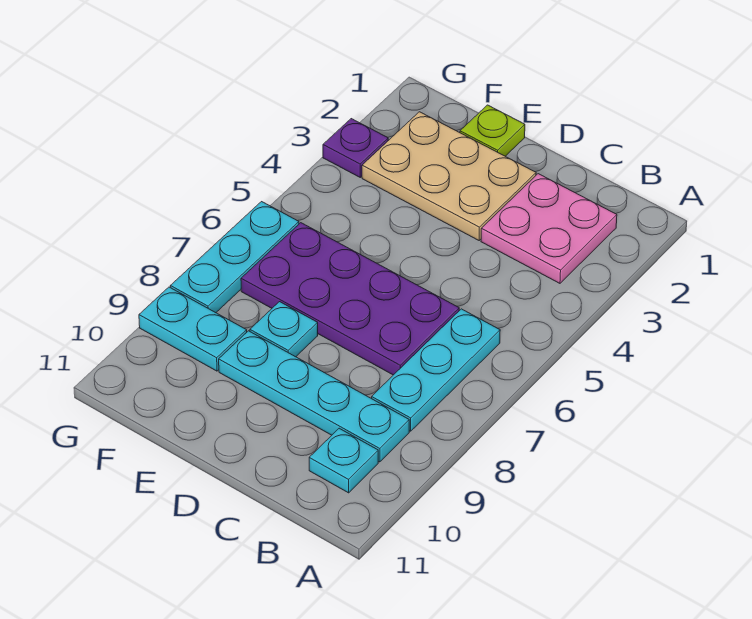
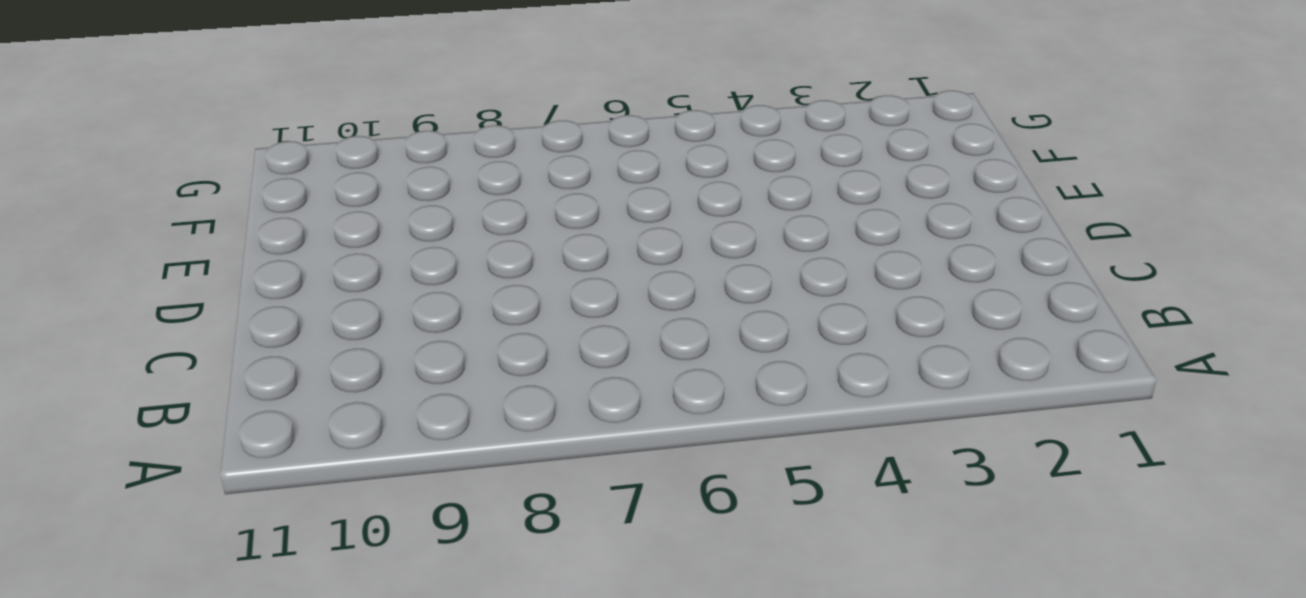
none -> pink 2x2 plate [481,174,617,283]
none -> cyan 1x3 plate [372,309,500,431]

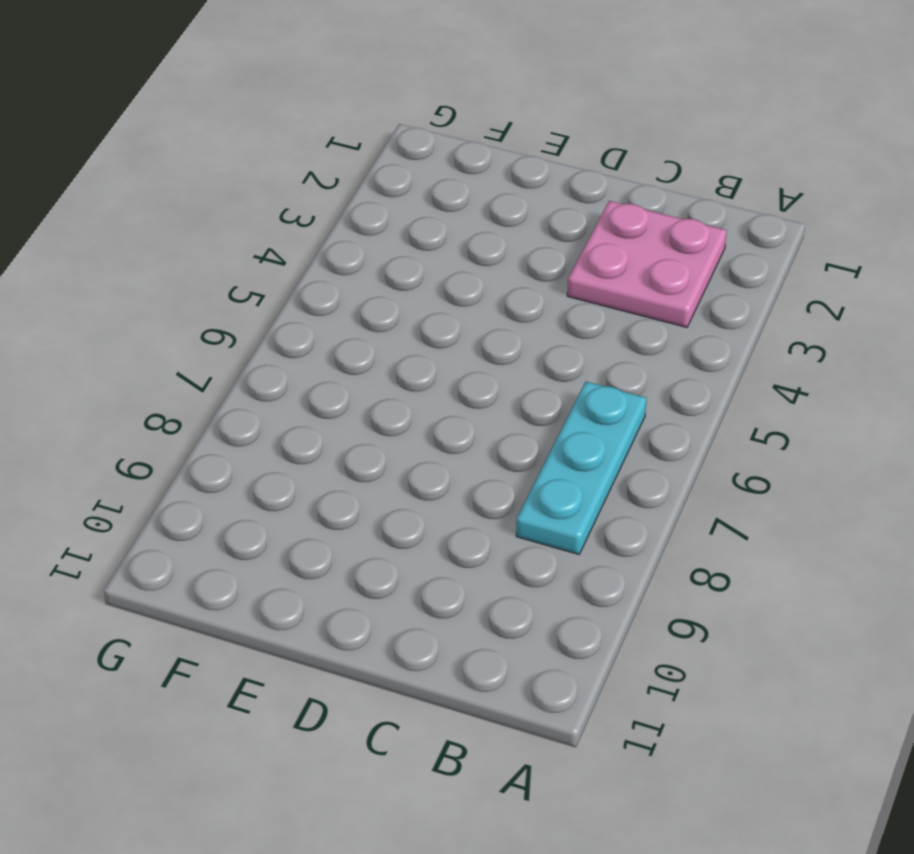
none -> cyan 1x4 plate [219,331,409,462]
none -> cyan 1x1 plate [309,428,378,493]

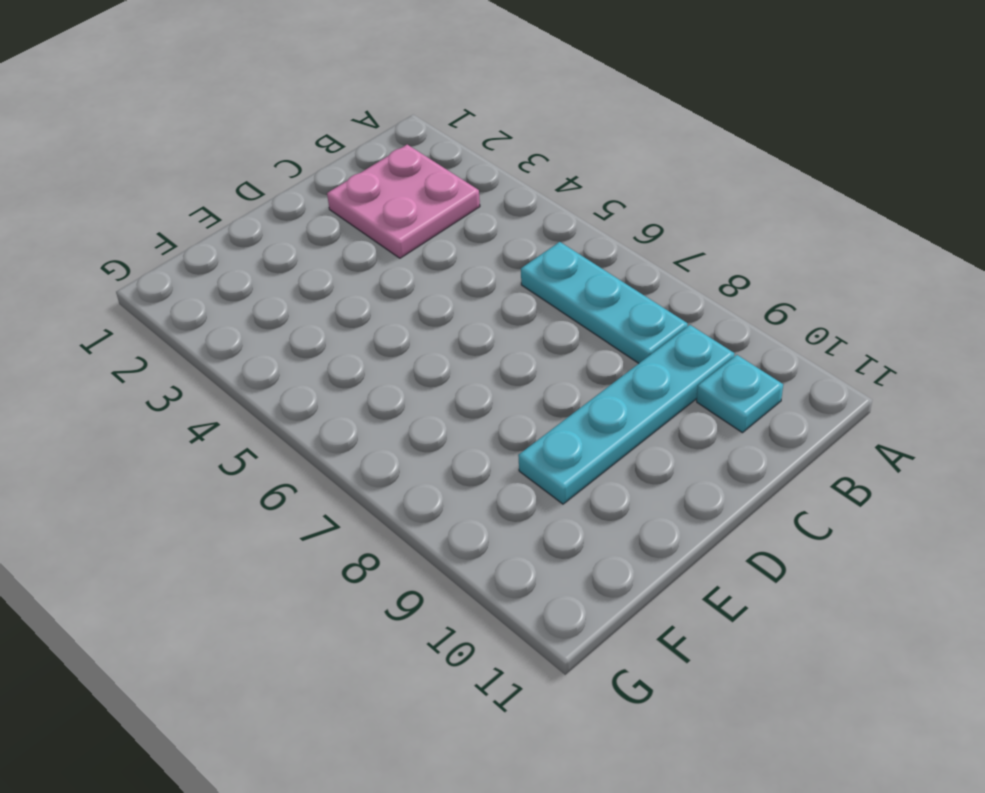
none -> purple 2x4 plate [241,223,459,375]
none -> tan 2x3 plate [362,112,536,240]

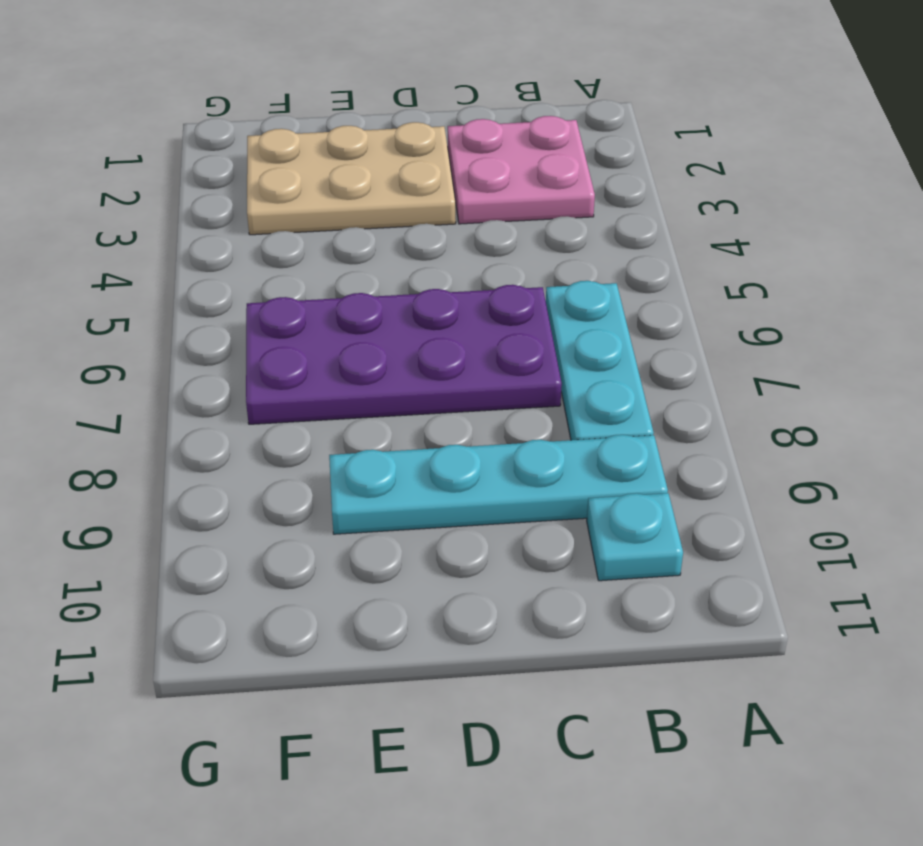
none -> lime 1x1 plate [460,105,525,156]
none -> cyan 1x1 plate [250,302,318,357]

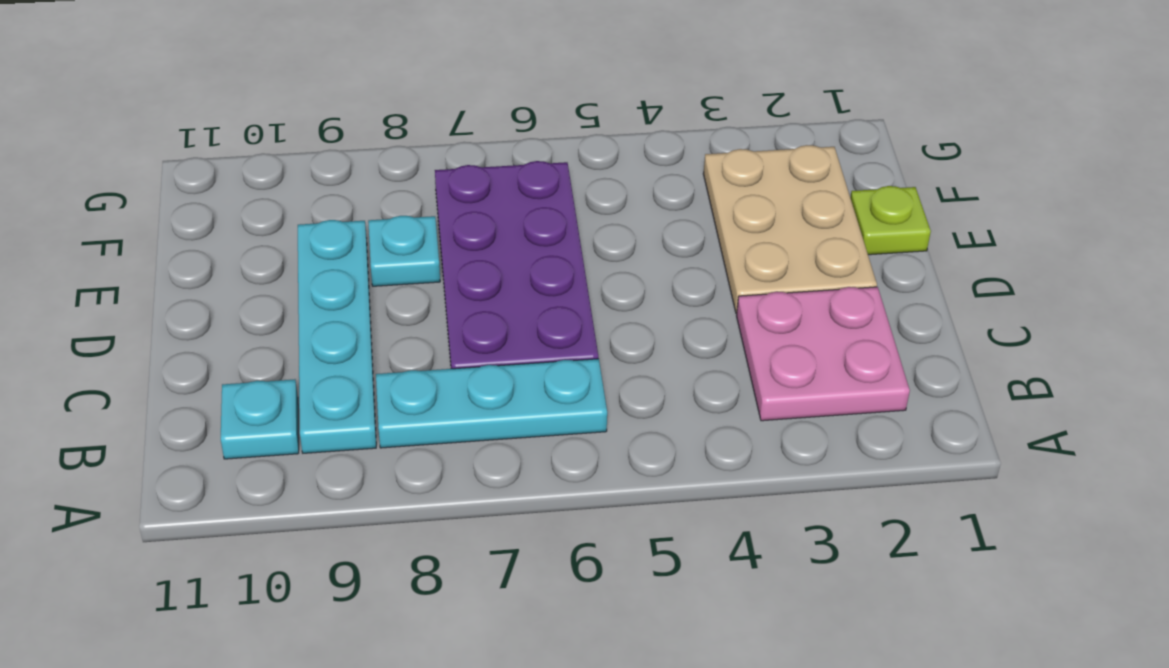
none -> cyan 1x2 plate [139,287,247,371]
none -> purple 1x1 plate [323,119,388,177]

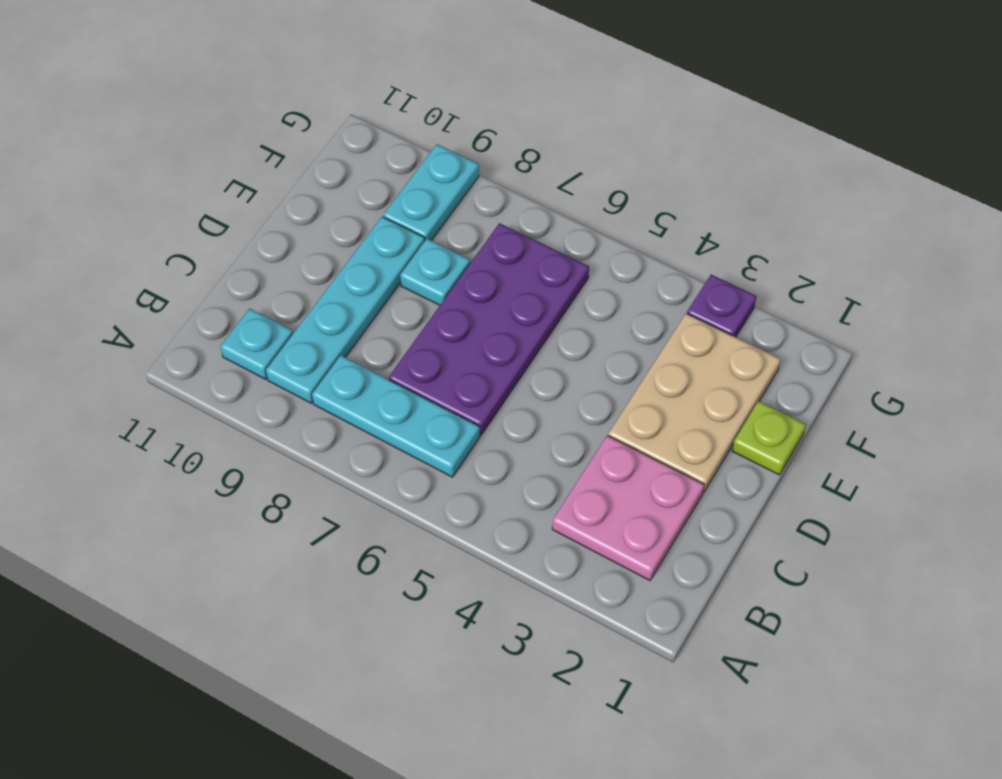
none -> cyan 1x3 plate [171,202,299,313]

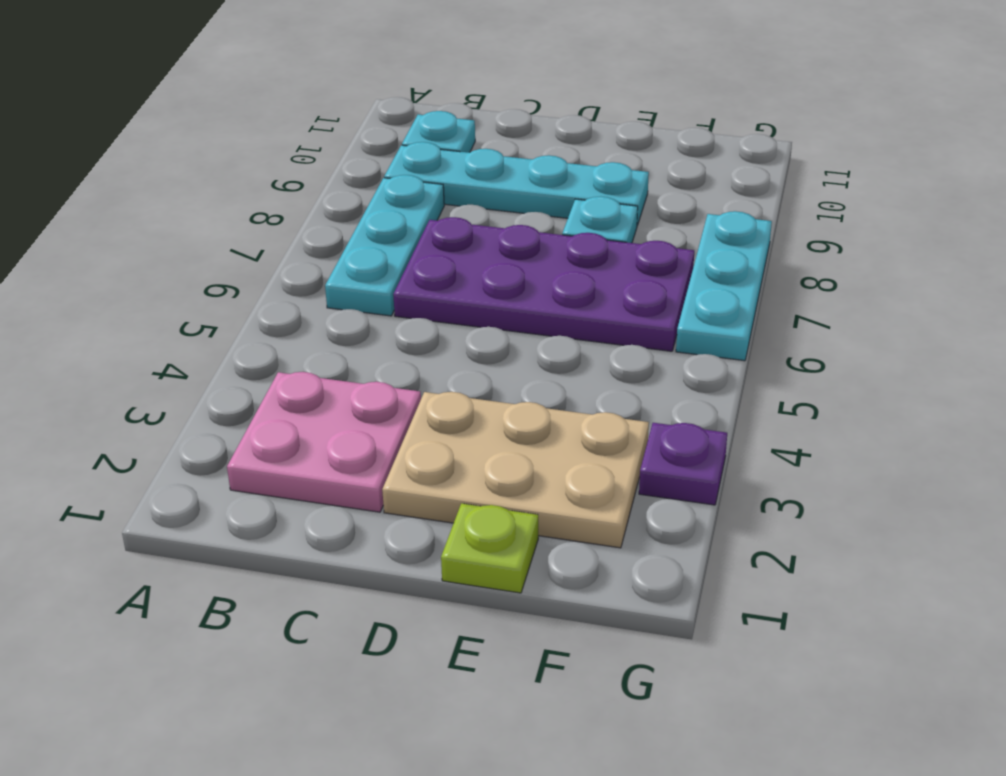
none -> cyan 1x2 plate [139,287,247,371]

